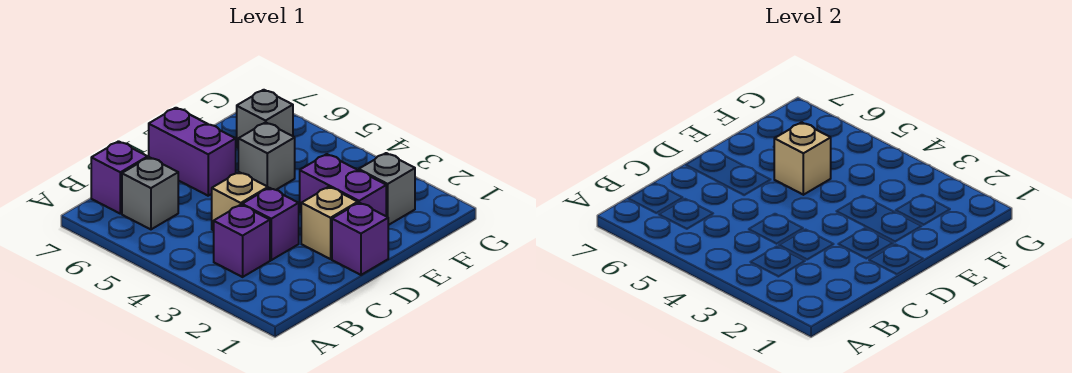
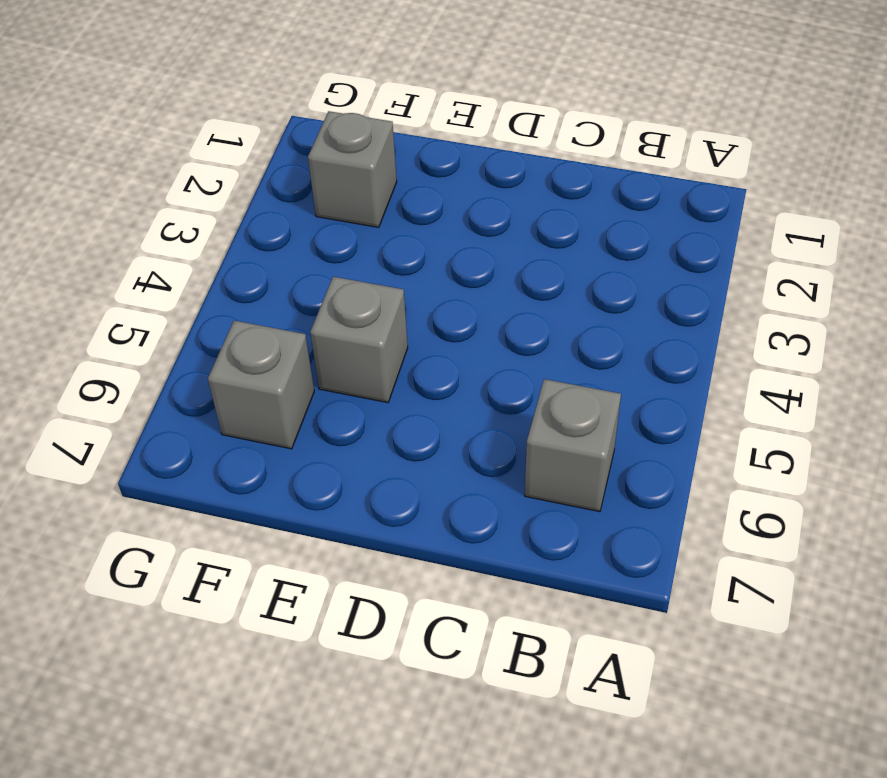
none -> purple 1x1 brick [214,205,270,277]
none -> purple 1x1 brick [91,141,148,214]
none -> purple 1x1 brick [242,188,299,260]

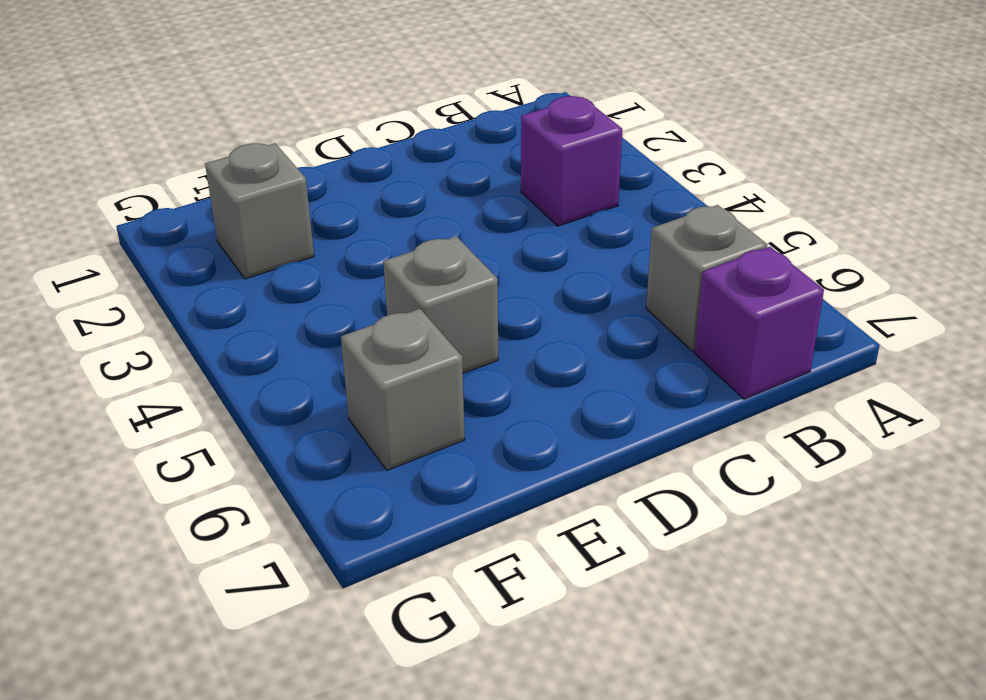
none -> purple 1x1 brick [242,188,299,260]
none -> tan 1x1 brick [212,172,268,230]
none -> purple 1x1 brick [332,203,388,275]

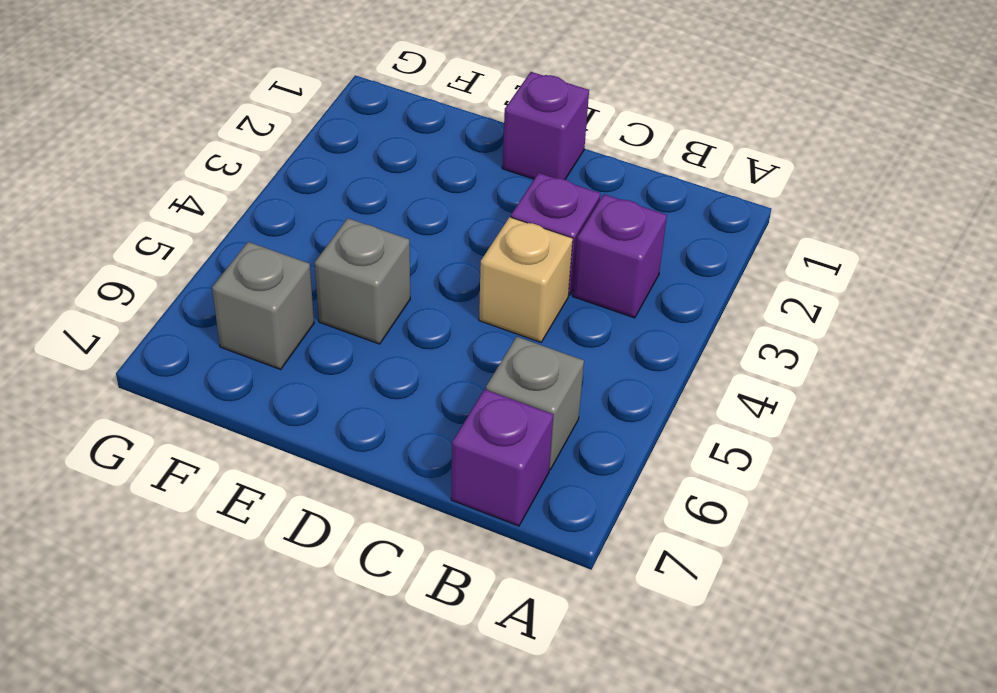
none -> tan 1x1 brick [301,187,358,259]
none -> purple 1x2 brick [149,108,236,196]
none -> purple 1x2 brick [300,154,386,216]

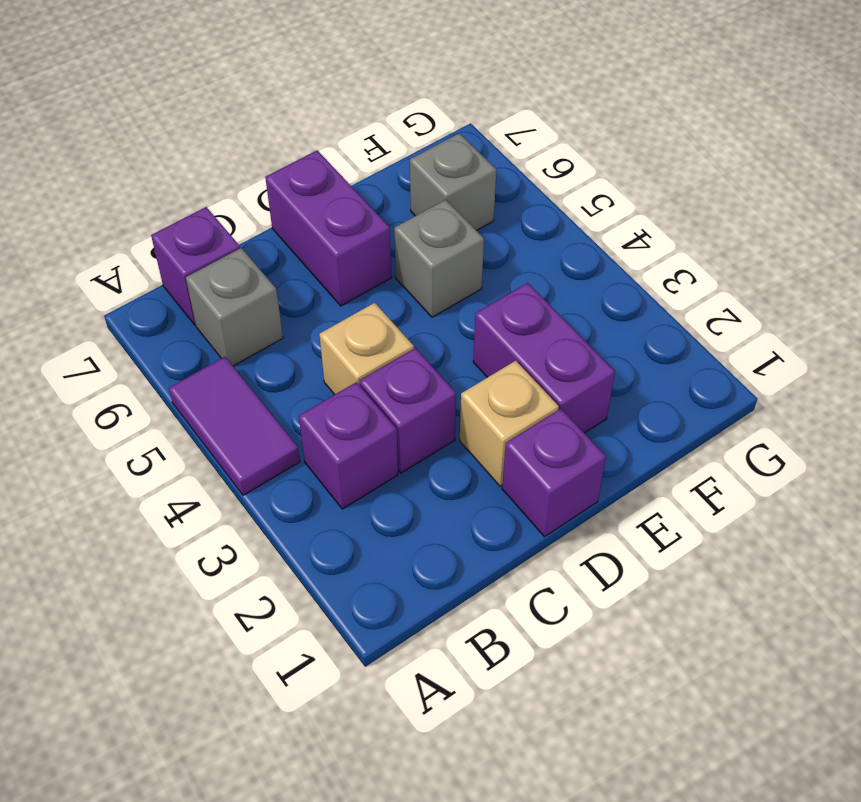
purple 1x2 tile [169,357,300,495] -> none
none -> grey 1x1 brick [359,153,415,225]
none -> tan 1x1 brick [774,122,831,195]

